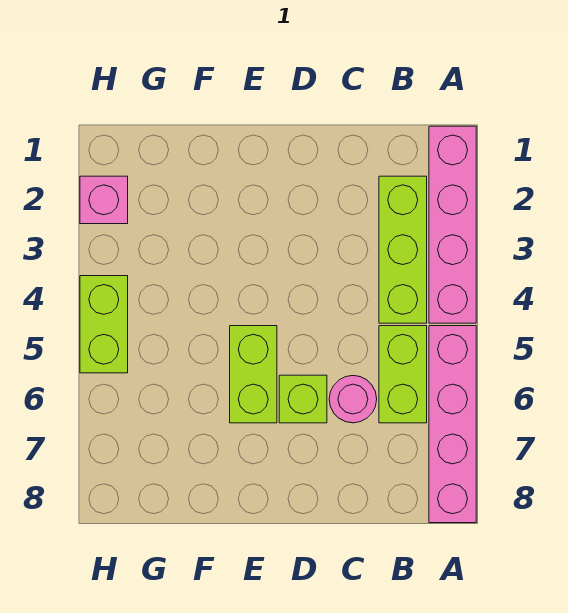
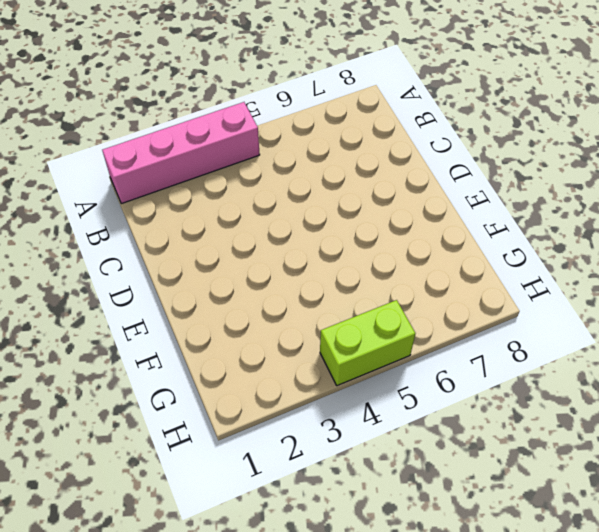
none -> pink 1x4 brick [429,326,476,523]
none -> lime 1x3 brick [379,176,427,323]

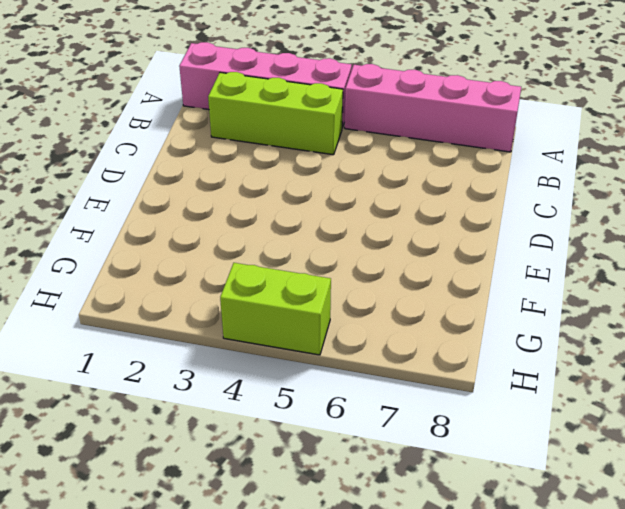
none -> lime 1x2 brick [379,326,427,423]
none -> pink 1x1 round brick [329,376,377,423]

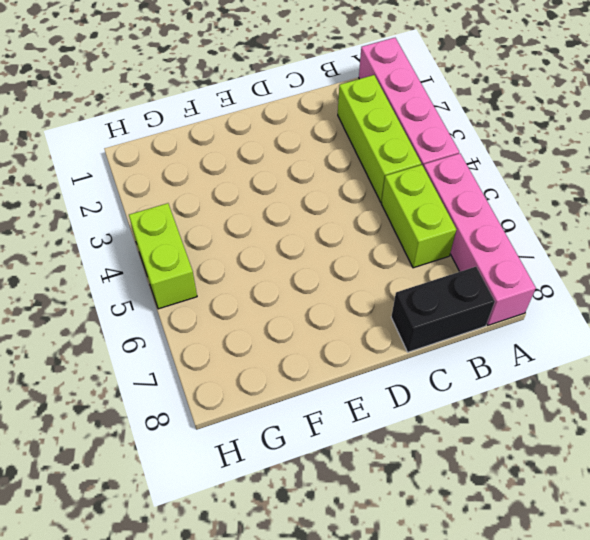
black 1x2 brick [391,267,495,352] -> none
none -> pink 1x1 round brick [329,376,377,423]
none -> lime 1x1 brick [279,375,327,423]

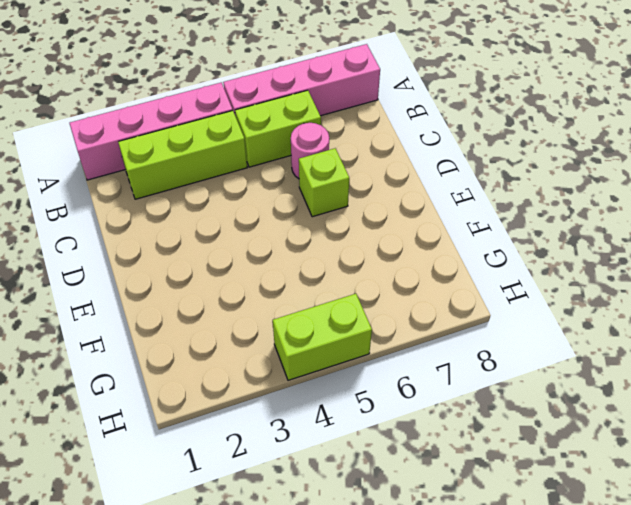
none -> lime 1x2 brick [230,326,277,423]
none -> pink 1x1 brick [80,176,128,224]

